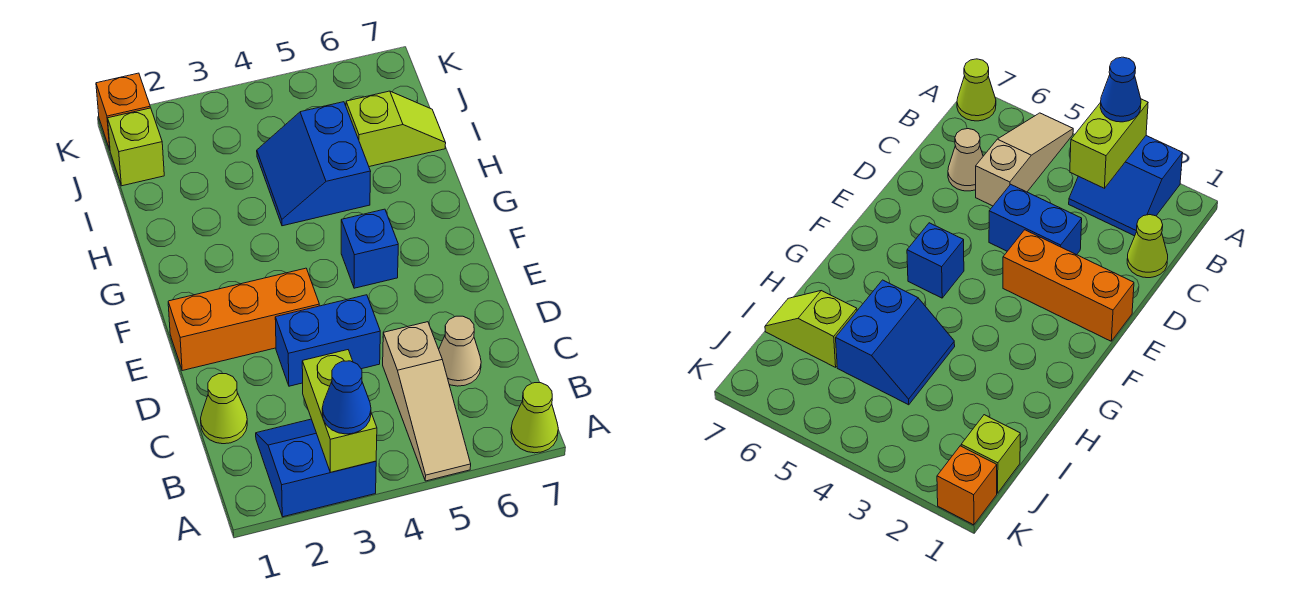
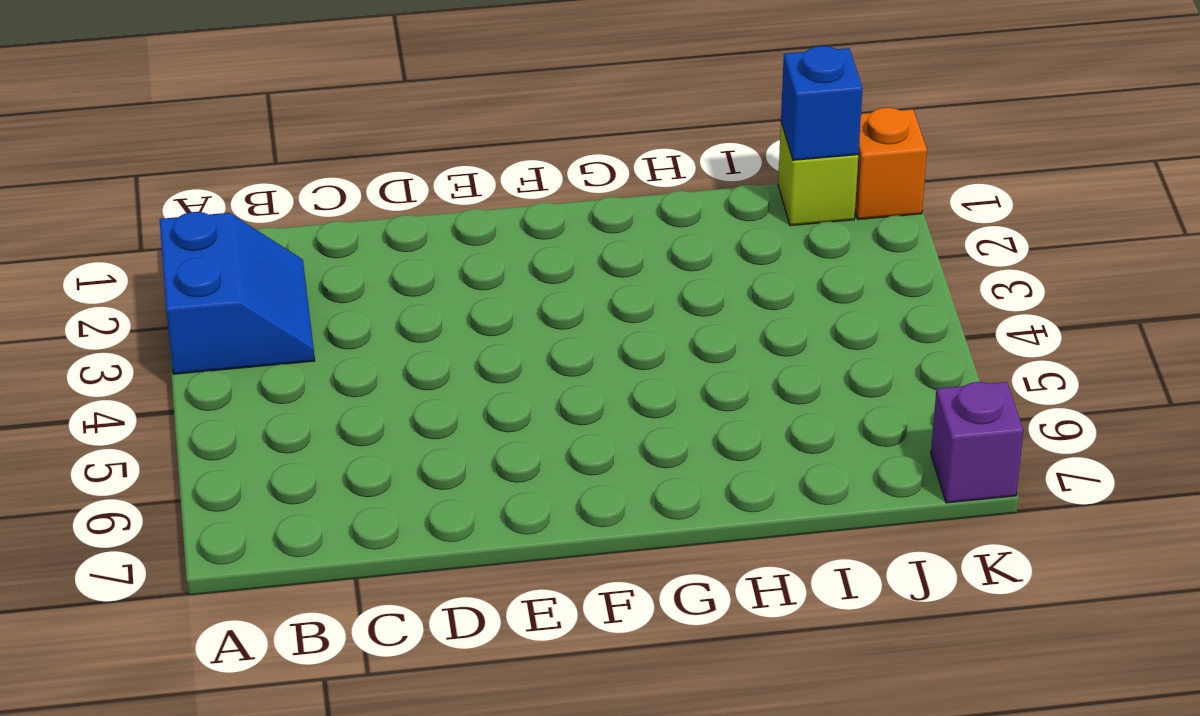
blue 1x1 brick [781,46,863,160] -> blue 1x1 brick moved to [341,209,398,288]
purple 1x1 brick [931,382,1023,503] -> none
none -> tan 1x3 slope [383,322,471,481]
none -> lime 1x1 cone [511,383,558,453]
none -> lime 1x1 cone [201,374,247,444]

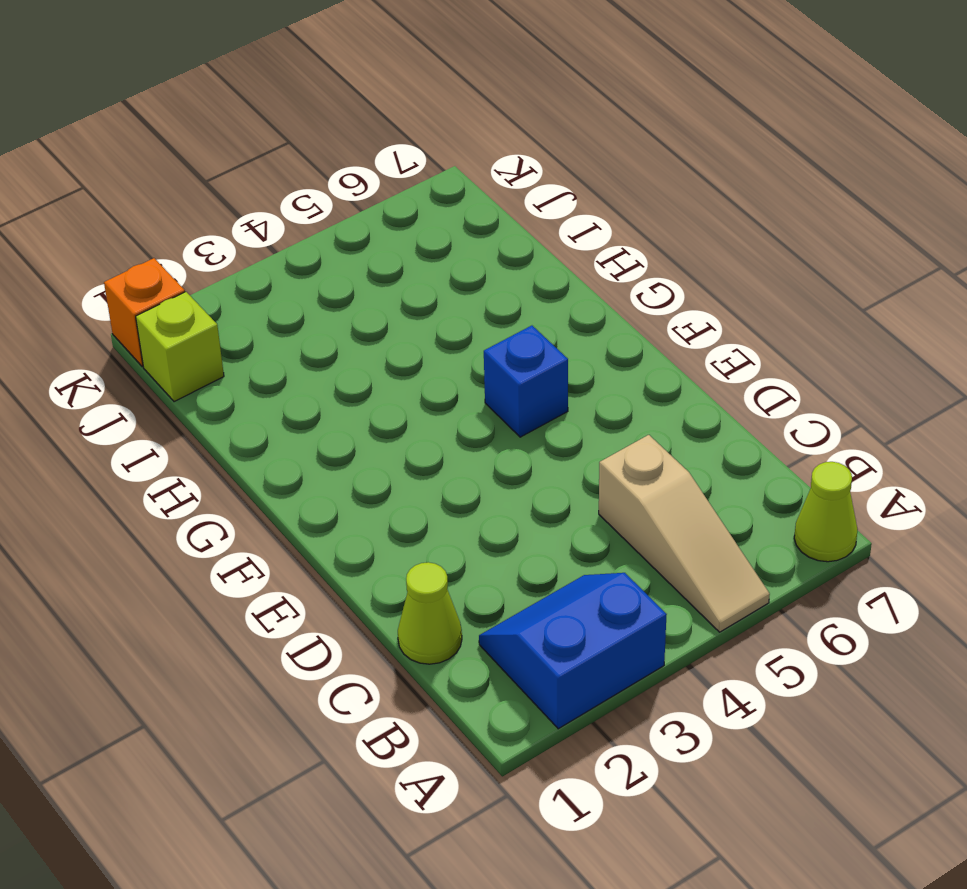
none -> tan 1x1 cone [439,316,481,386]
none -> blue 1x2 brick [275,295,380,386]
none -> orange 1x3 brick [168,268,319,371]

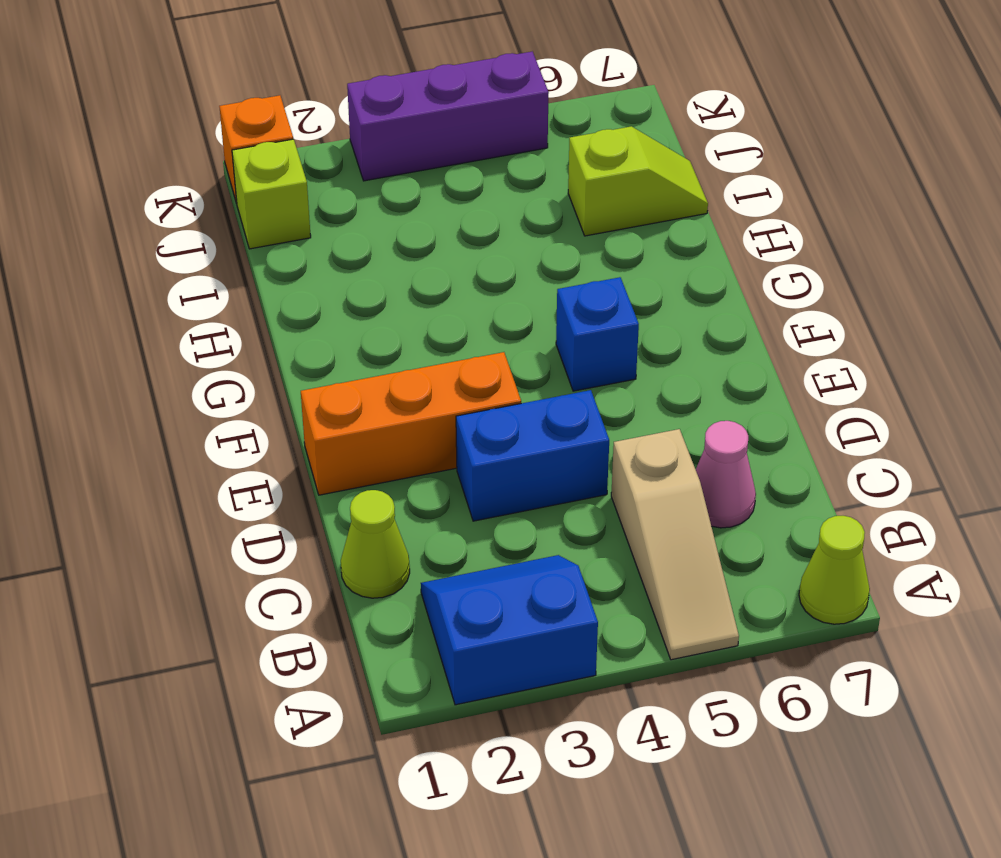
pink 1x1 cone [696,421,756,528] -> tan 1x1 cone [439,316,481,386]
purple 1x3 brick [347,51,549,181] -> none
none -> blue 2x2 slope [257,102,371,226]
none -> lime 1x2 brick [302,350,377,472]
none -> blue 1x1 cone [322,361,371,434]

